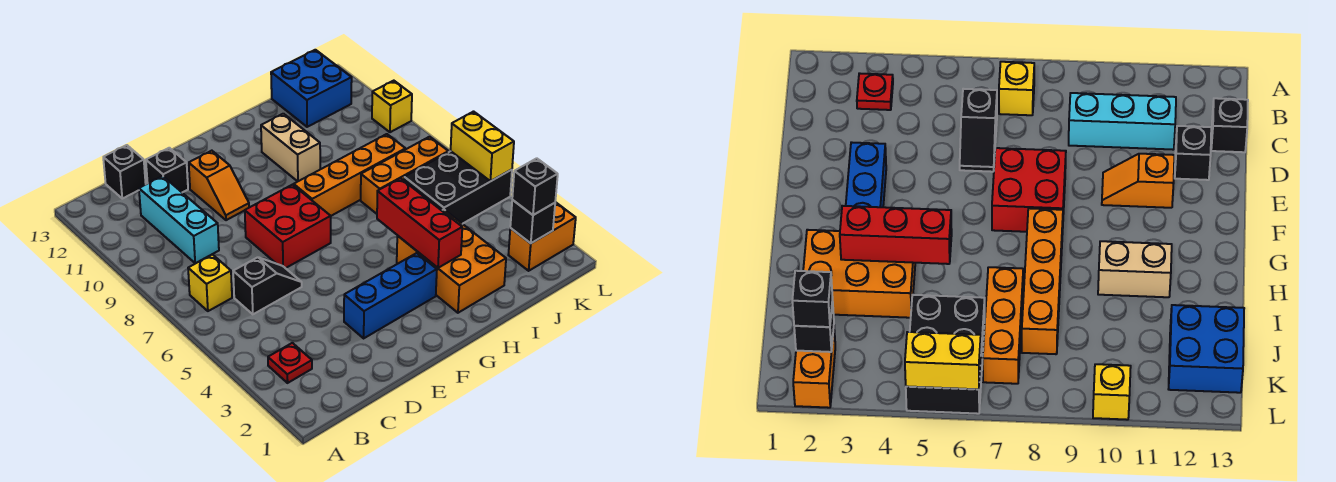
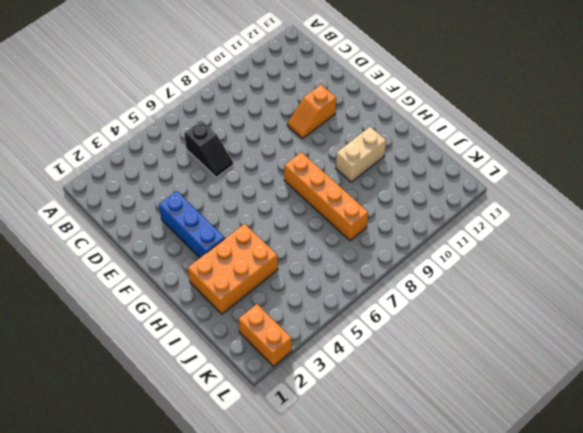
none -> red 1x1 plate [268,343,312,383]
none -> yellow 1x1 brick [188,254,232,311]
none -> cyan 1x3 brick [139,176,219,263]

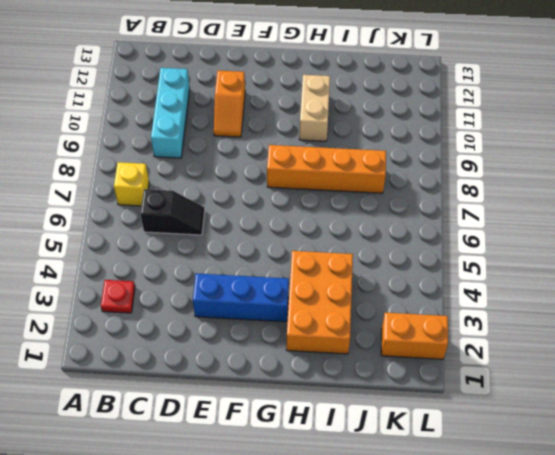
none -> black 1x1 brick [103,145,146,199]
none -> black 1x1 brick [146,148,188,192]
none -> red 2x2 brick [245,185,331,268]

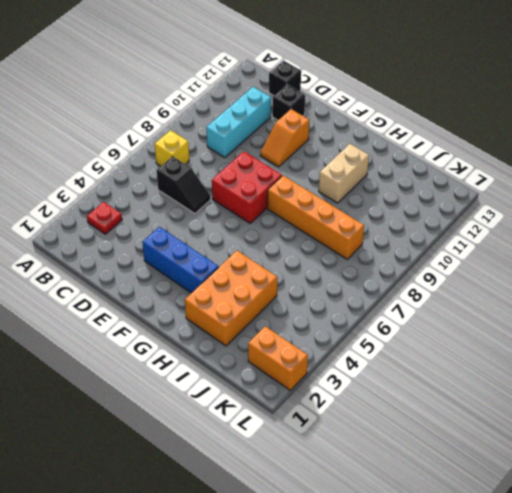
none -> orange 1x3 brick [361,137,448,214]
none -> black 2x3 brick [404,151,512,224]
none -> blue 2x2 brick [271,50,352,127]

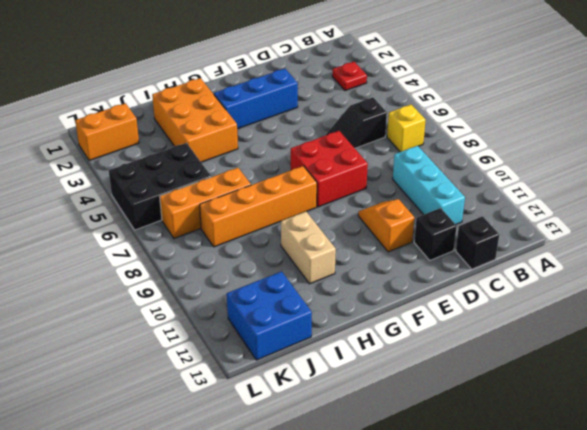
none -> yellow 1x1 brick [372,81,412,132]
none -> red 1x3 brick [377,178,462,268]
none -> black 1x1 brick [510,200,555,243]

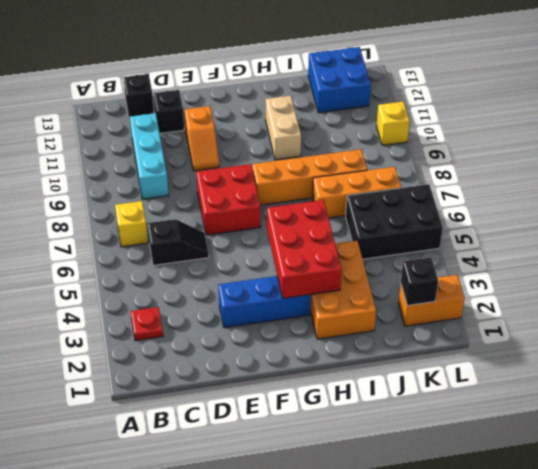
red 2x3 brick [267,200,342,298] -> red 1x3 brick [377,178,462,268]
none -> yellow 1x2 brick [451,112,514,181]
none -> black 1x1 brick [512,158,558,215]

